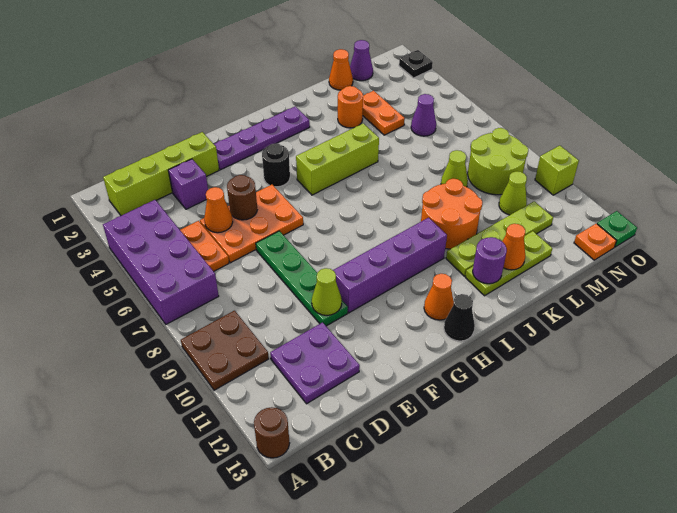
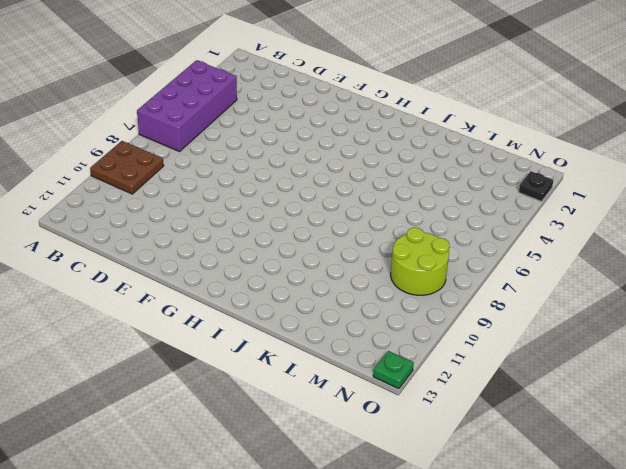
none -> brown 1x1 round brick [254,407,290,458]
none -> lime 1x4 brick [103,132,219,215]
none -> orange 1x2 plate [180,221,229,271]
none -> purple 2x2 plate [270,322,360,404]

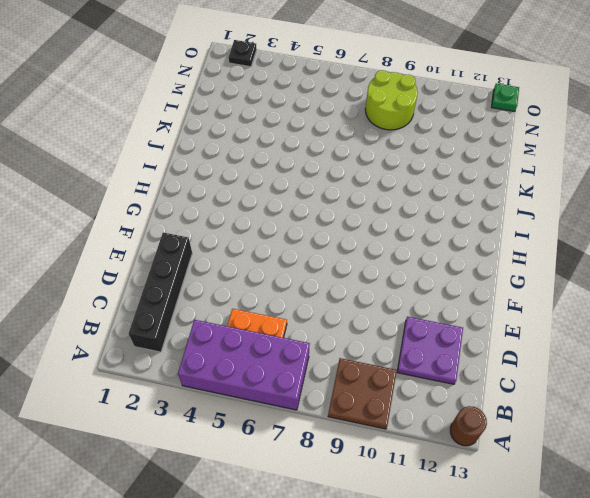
black 1x4 brick [129,233,192,352] -> lime 1x4 brick [103,132,219,215]
none -> purple 1x1 brick [168,159,208,209]
none -> orange 2x3 plate [200,185,303,263]
none -> green 1x4 plate [256,231,348,326]
none -> purple 1x4 plate [214,106,310,170]

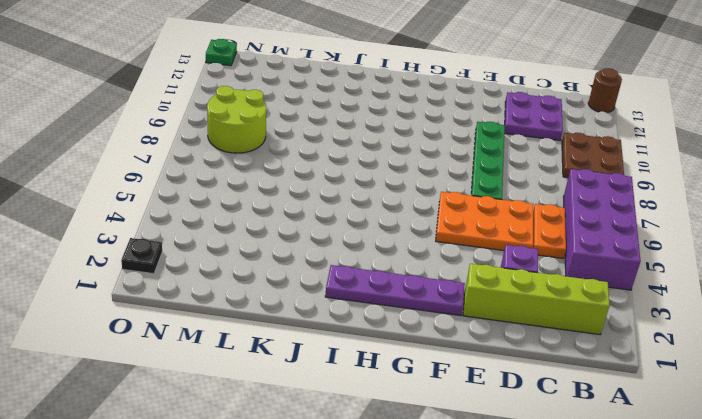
none -> purple 1x4 brick [333,218,447,313]
none -> black 1x1 round brick [262,143,290,187]
none -> lime 1x3 brick [296,123,379,195]
none -> orange 1x1 cone [424,274,454,320]

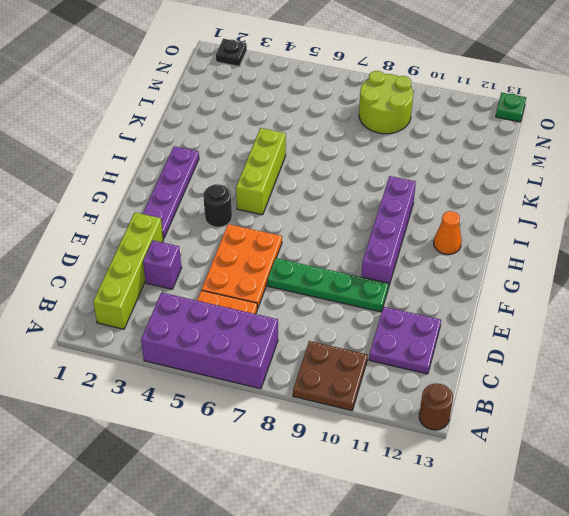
none -> black 1x1 cone [444,294,475,341]
none -> orange 2x2 round brick [421,179,482,249]
none -> lime 1x4 plate [446,201,553,276]
none -> lime 1x3 plate [465,231,552,296]

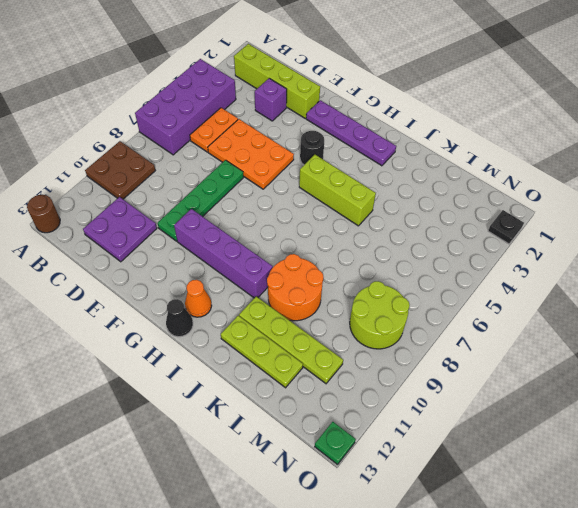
none -> orange 1x1 round brick [338,86,363,128]
none -> orange 1x1 cone [329,49,353,90]
none -> orange 1x2 plate [363,91,405,135]
none -> lime 1x1 cone [441,150,468,187]

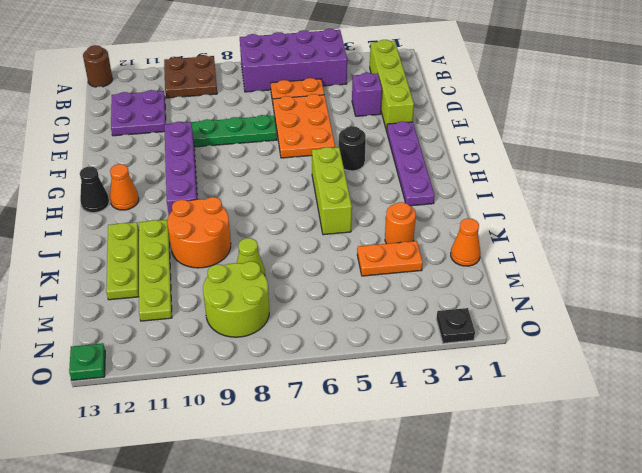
none -> purple 1x1 cone [350,40,373,81]
none -> purple 1x1 cone [411,94,436,136]
none -> lime 1x1 cone [499,171,527,215]
none -> orange 1x1 plate [574,224,616,260]

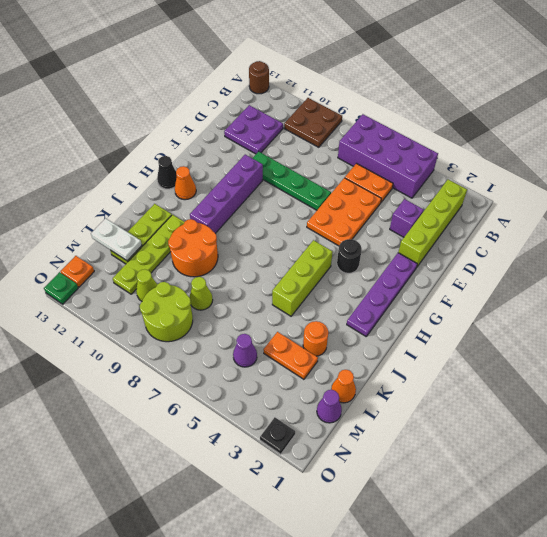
white 1x2 plate [91,218,142,261] -> none
none -> lime 1x1 brick [535,146,579,195]
none -> orange 1x1 cone [204,187,233,233]
none -> brown 1x1 round brick [227,175,257,220]
none -> lime 1x1 cone [312,268,342,315]

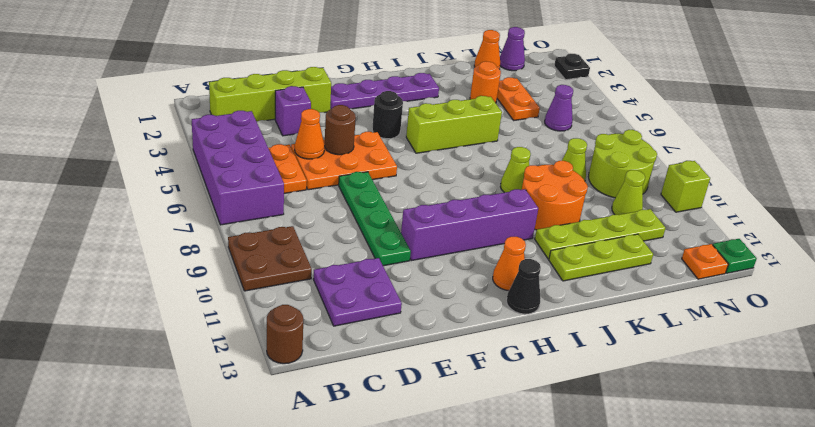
lime 1x1 cone [500,147,531,193] -> lime 1x1 cone moved to [312,268,342,315]
none -> purple 1x1 round brick [473,237,507,284]
none -> orange 1x1 cone [502,224,525,270]

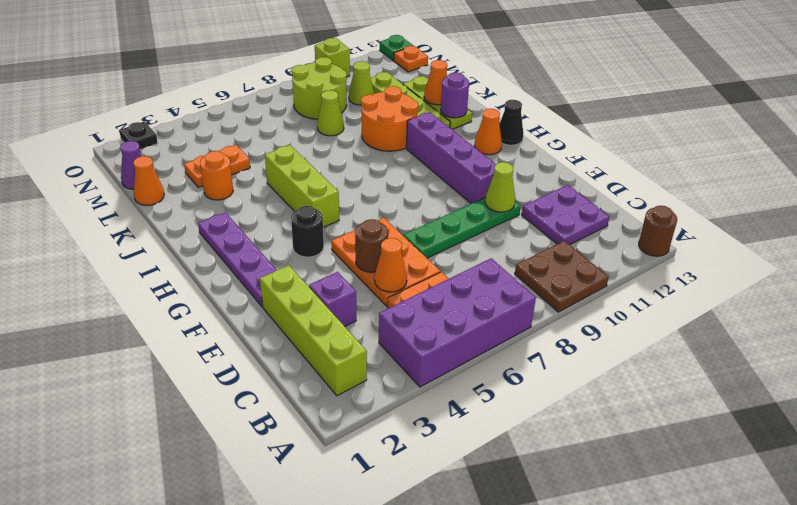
none -> purple 1x1 cone [411,94,436,136]

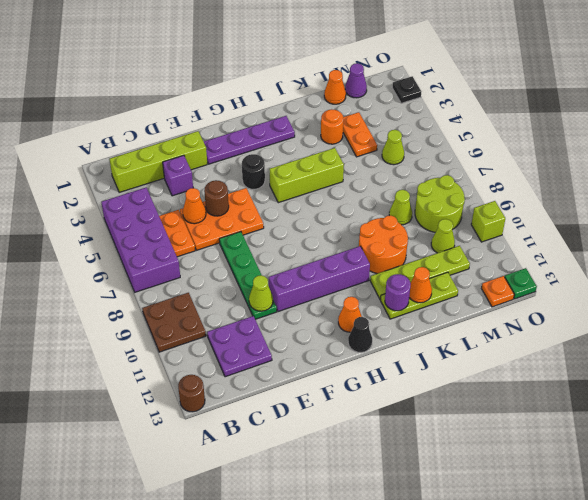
lime 1x1 cone [382,130,404,165] -> purple 1x1 cone [411,94,436,136]

